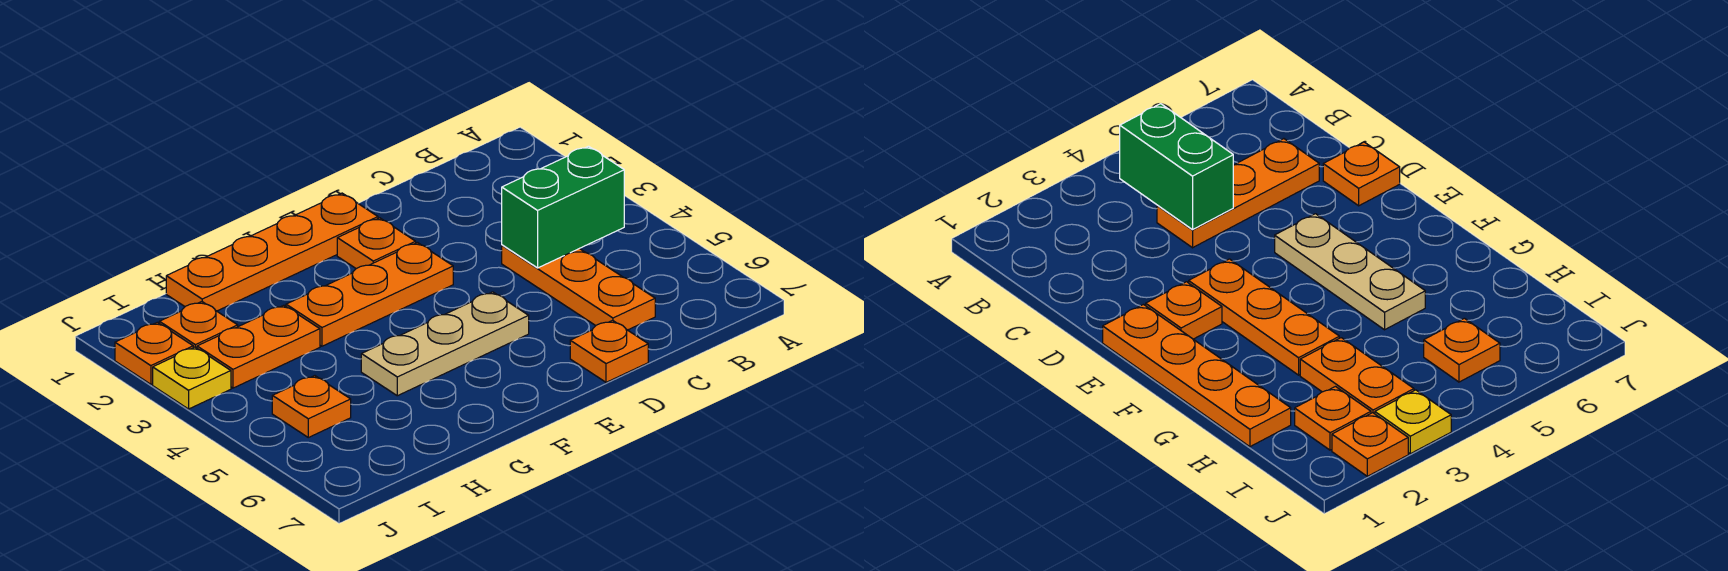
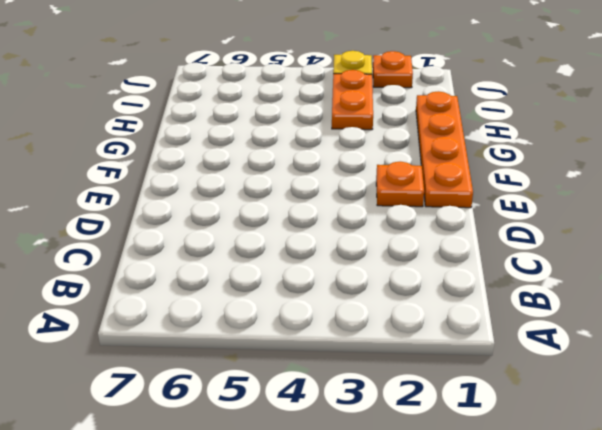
none -> orange 1x3 plate [502,245,655,330]
none -> orange 1x1 plate [570,320,648,382]
none -> orange 1x3 plate [286,243,453,346]

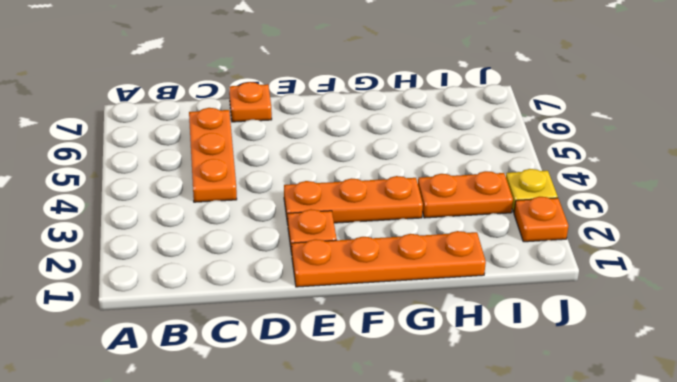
none -> tan 1x3 plate [361,292,529,396]
none -> orange 1x1 plate [159,302,238,348]
none -> orange 1x1 plate [272,376,351,437]

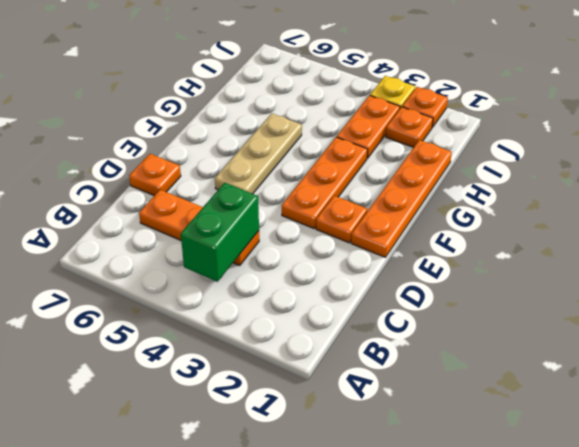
none -> orange 1x1 plate [272,376,351,437]

